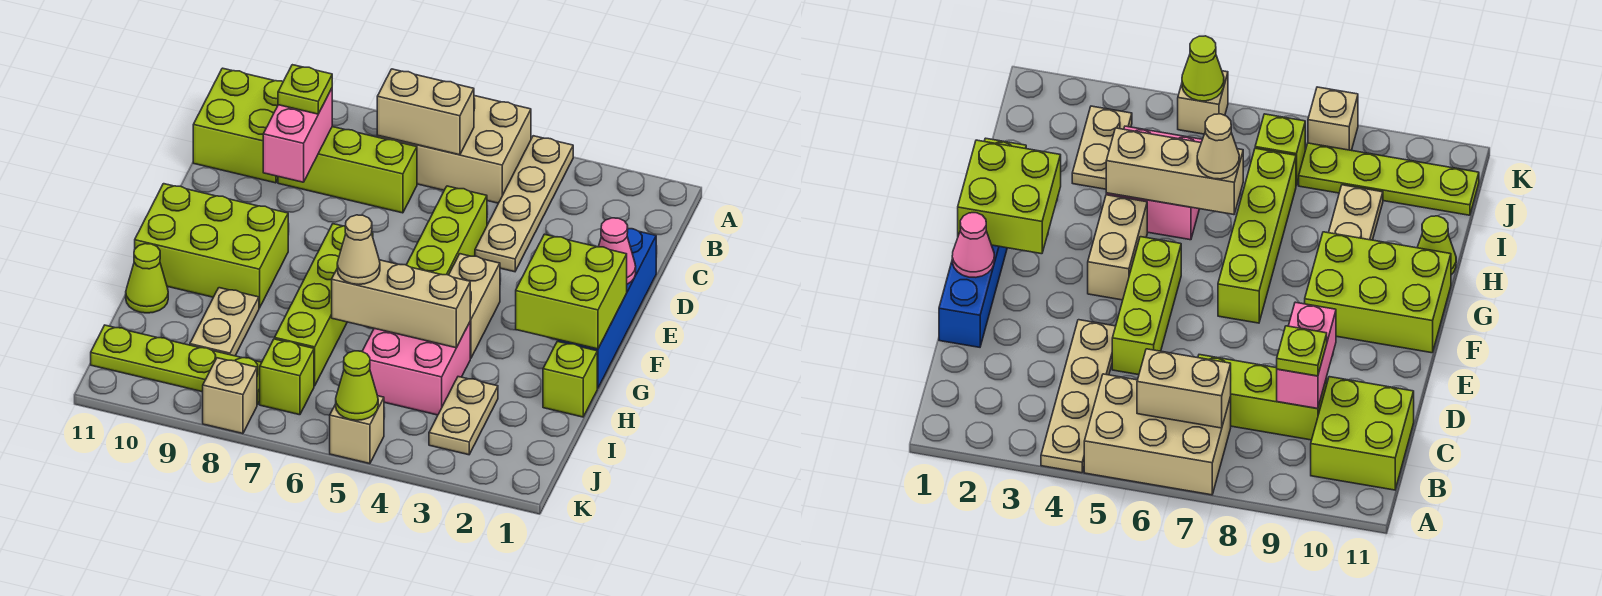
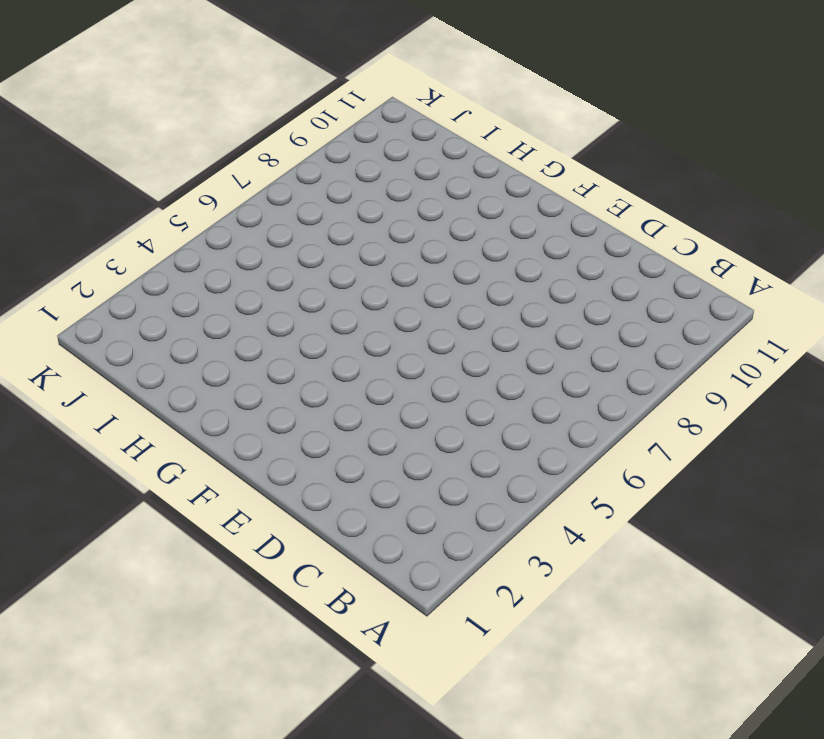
none -> tan 1x4 plate [475,136,573,272]
none -> tan 2x3 brick [377,96,531,203]
none -> lime 2x2 brick [193,68,283,183]

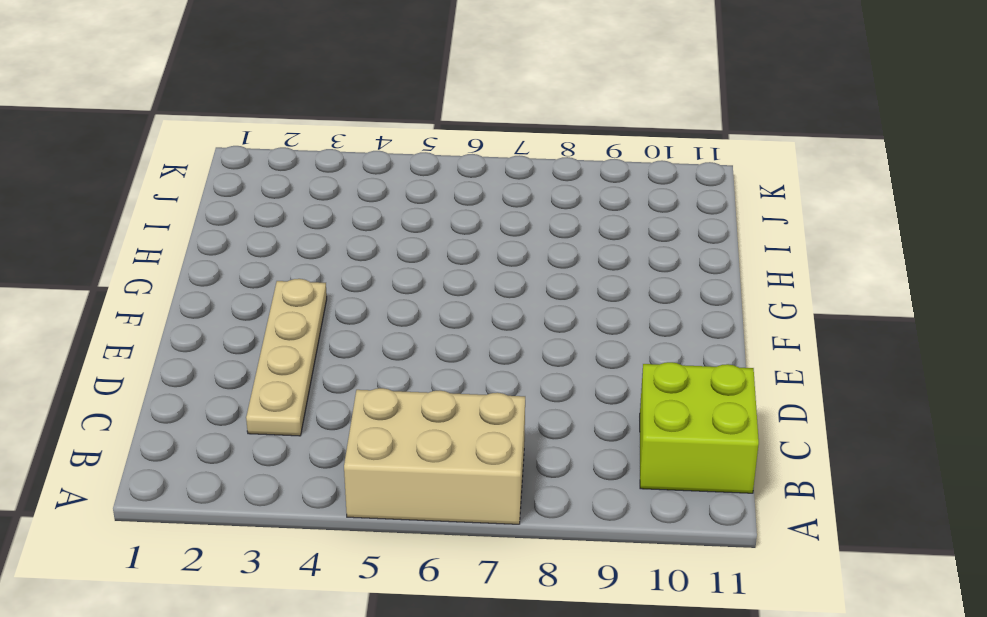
tan 1x4 plate [246,279,327,436] -> tan 1x4 plate moved to [475,136,573,272]
none -> lime 1x3 brick [278,127,417,213]
none -> blue 1x4 brick [558,229,656,388]
none -> lime 1x3 brick [406,186,487,275]

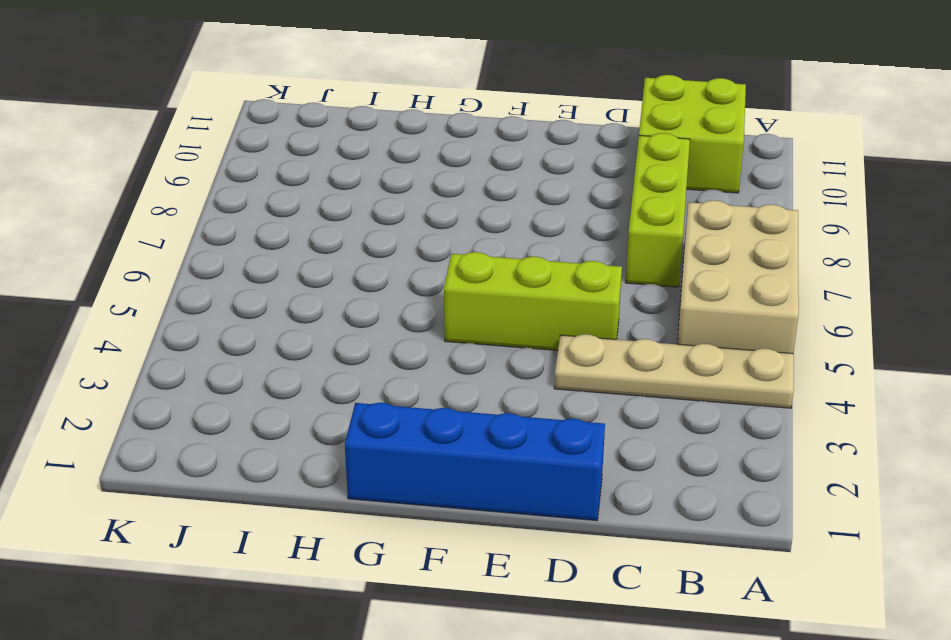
none -> tan 1x2 brick [449,254,500,358]
none -> lime 1x4 brick [275,224,373,386]
none -> lime 2x3 brick [135,184,288,308]

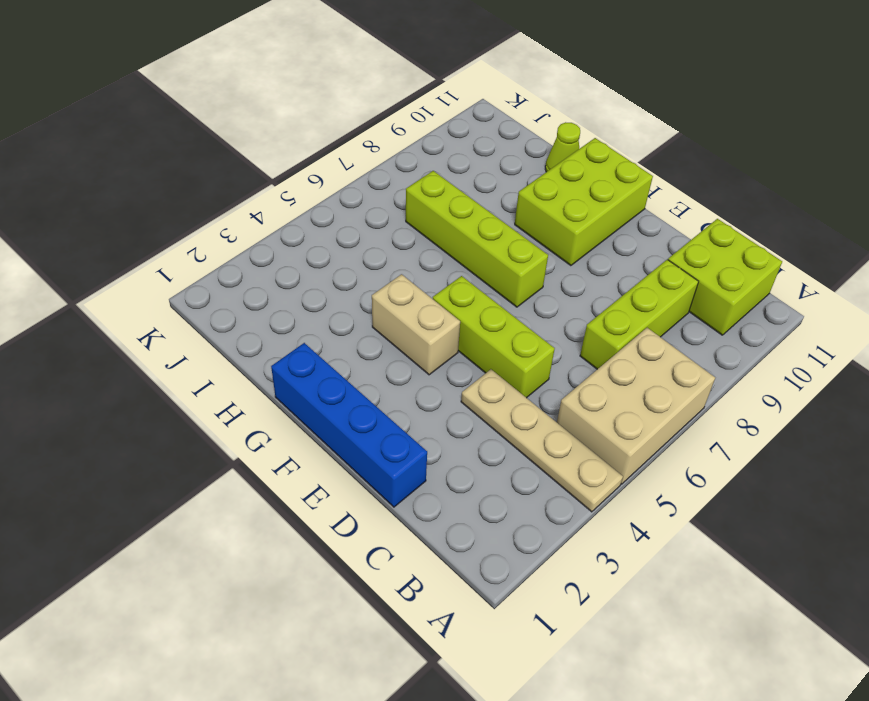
none -> lime 1x1 brick [543,341,597,417]
none -> pink 2x2 brick [362,322,470,415]
none -> tan 1x2 plate [190,288,259,356]

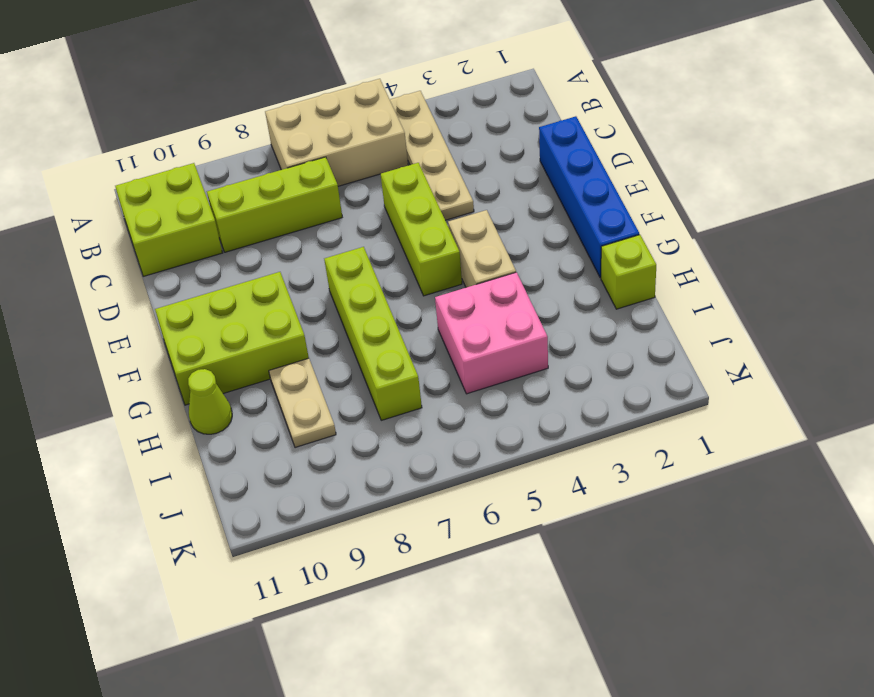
none -> tan 1x2 plate [429,377,498,455]
none -> lime 1x1 brick [260,339,314,415]
none -> lime 1x4 plate [91,325,262,405]

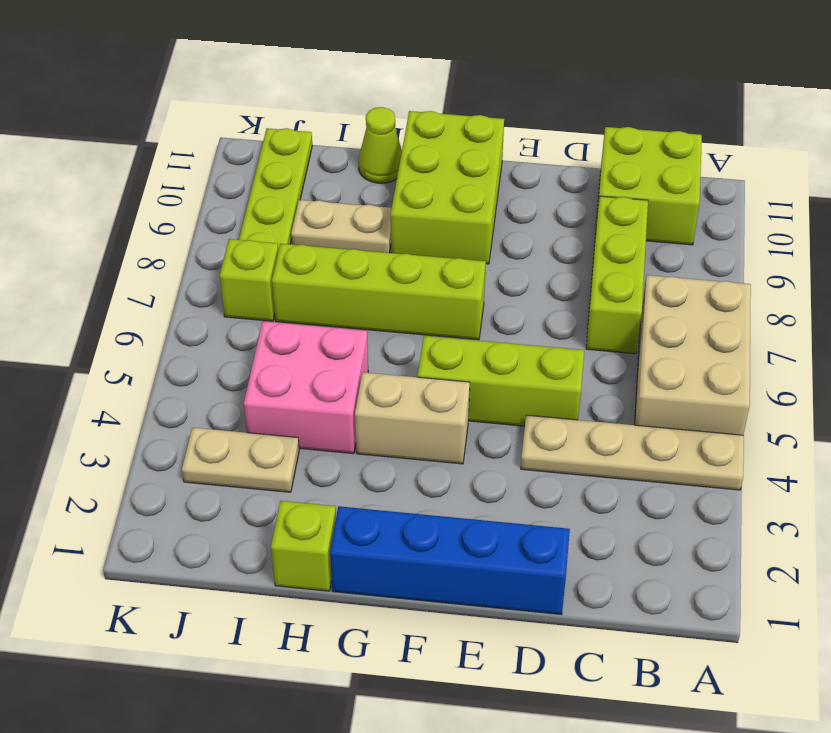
none -> tan 1x1 brick [330,396,384,464]
none -> tan 1x1 brick [203,358,257,434]
none -> tan 1x2 brick [377,69,474,155]

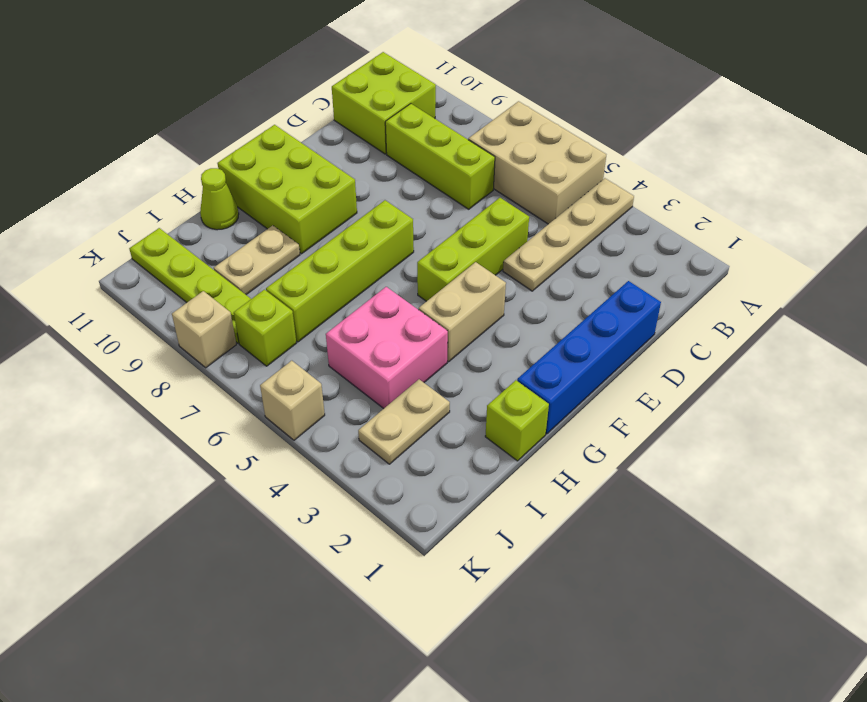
none -> tan 1x2 brick [377,69,474,155]
none -> pink 1x2 brick [263,89,332,182]
none -> pink 1x1 cone [599,218,636,284]

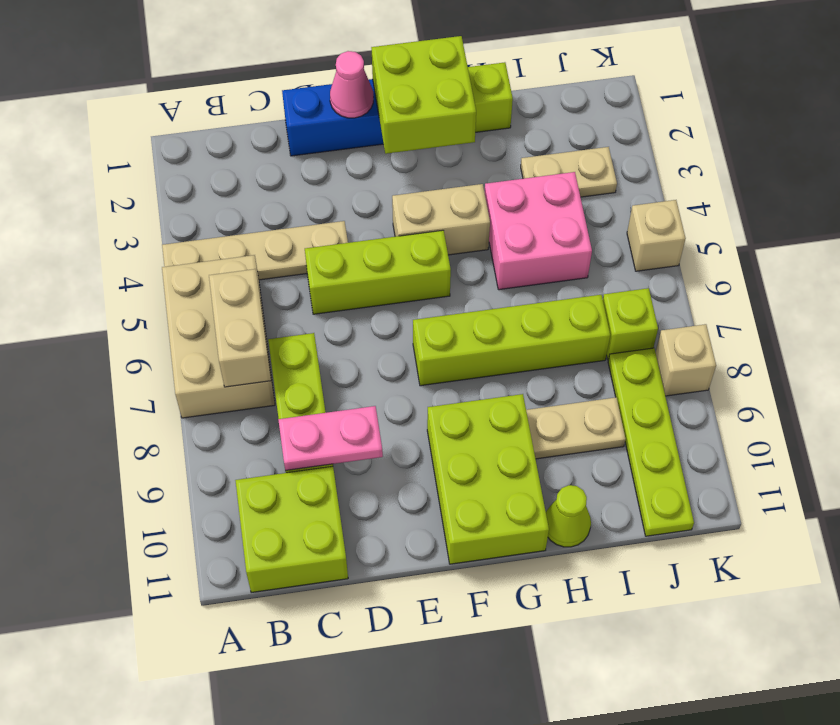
pink 1x2 plate [278,406,383,471] -> pink 1x2 brick [263,89,332,182]
none -> tan 1x3 brick [332,260,470,348]
none -> lime 1x1 cone [336,351,378,420]
none -> lime 1x1 plate [278,65,332,114]

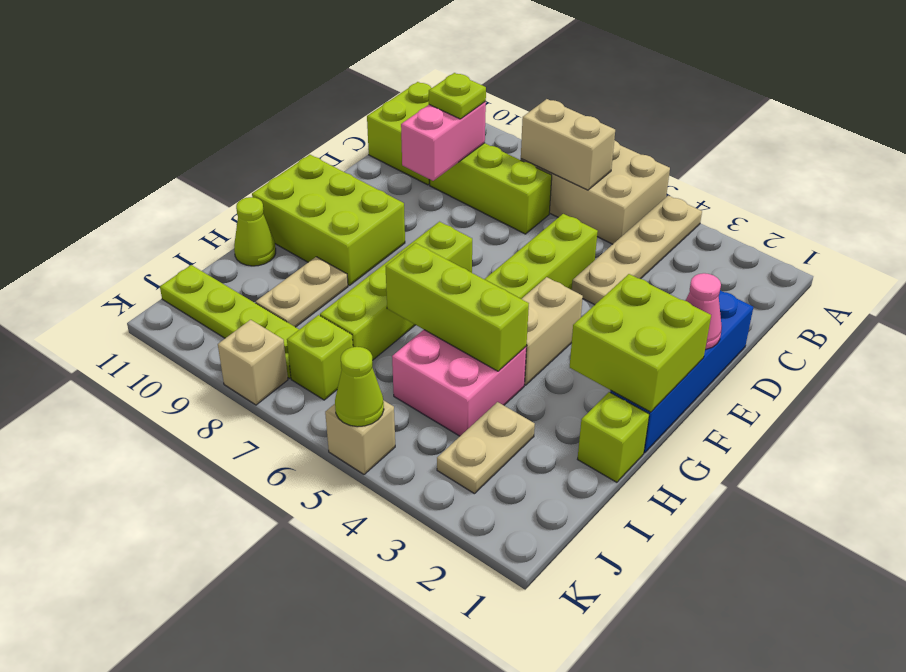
lime 1x3 brick [386,243,529,371] -> tan 1x3 brick [332,260,470,348]
none -> tan 1x1 cone [337,215,380,284]

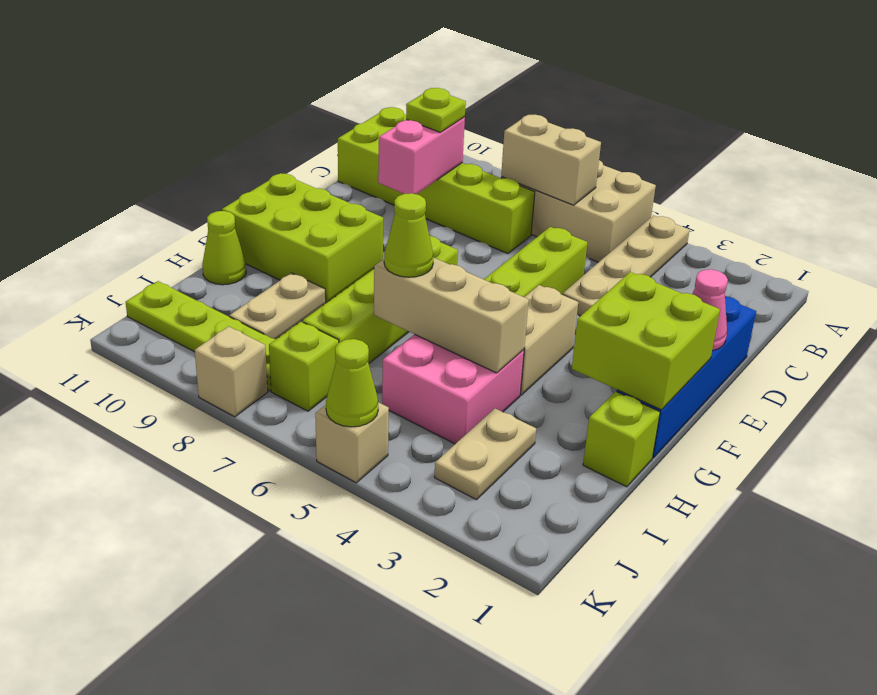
lime 1x1 cone [384,193,433,277] -> tan 1x1 cone [337,215,380,284]

